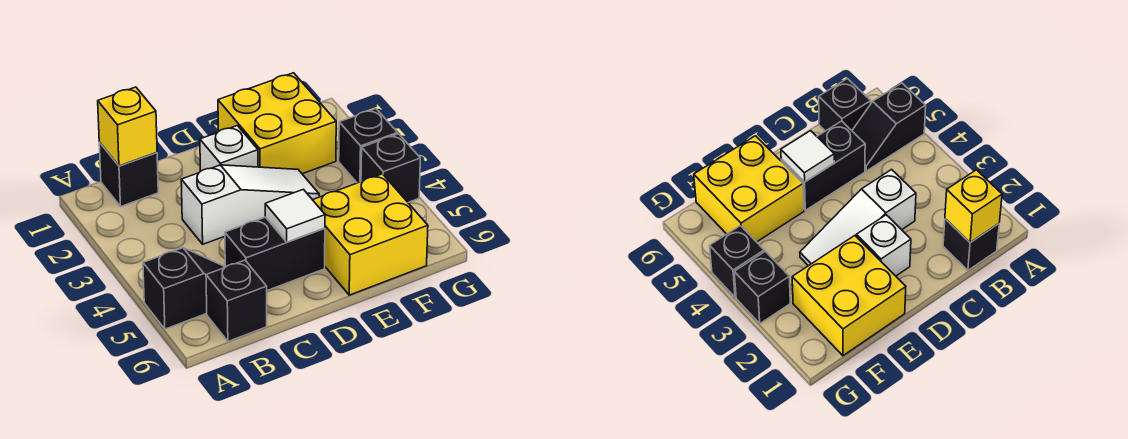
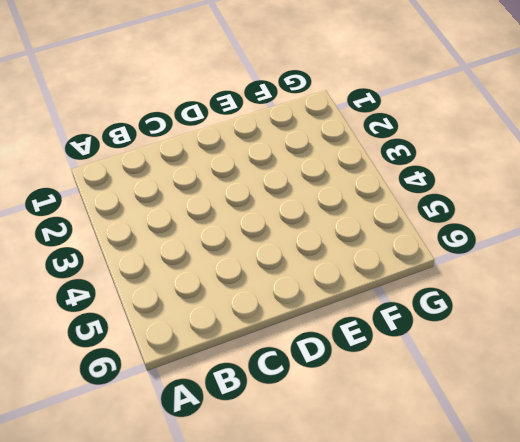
none -> black 1x2 slope [143,248,225,329]
none -> black 1x1 brick [99,142,158,206]
none -> black 1x1 brick [206,260,267,341]

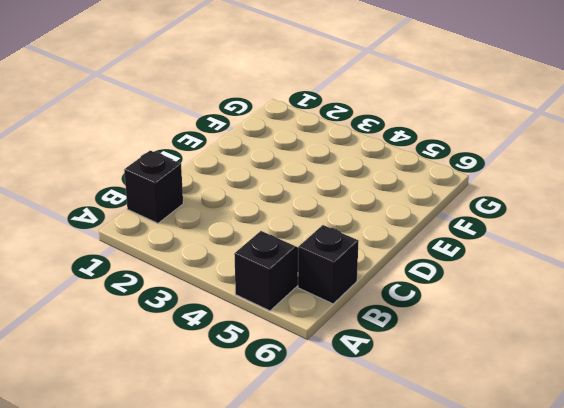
none -> white 1x3 slope [181,165,319,244]
none -> black 1x2 brick [225,217,325,291]
none -> white 1x1 brick [200,126,258,171]

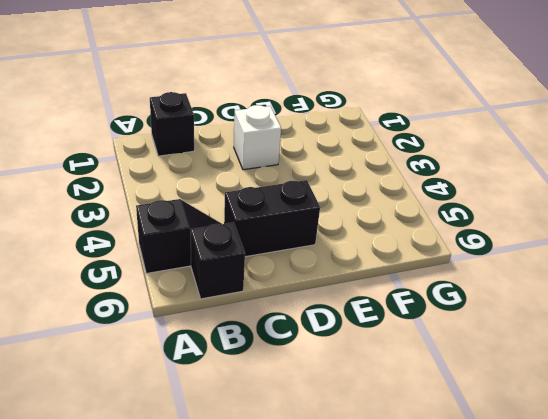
none -> white 1x3 slope [181,165,319,244]
none -> yellow 2x2 brick [218,73,336,174]
none -> yellow 2x2 brick [313,174,428,295]

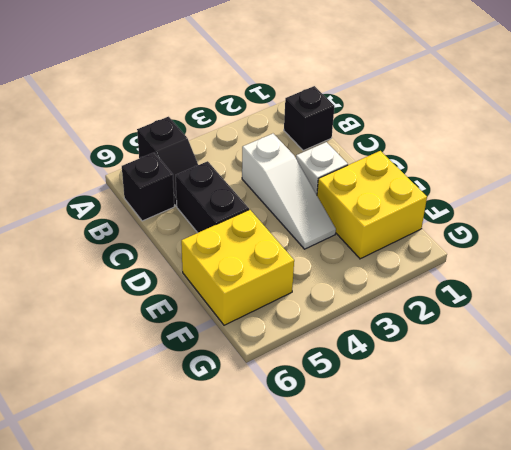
none -> black 1x1 brick [339,109,398,183]
none -> black 1x1 brick [361,134,420,202]
none -> yellow 1x1 brick [98,87,157,166]

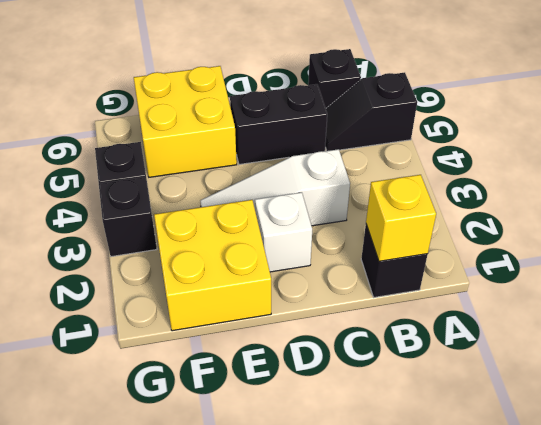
none -> white 1x1 tile [265,189,325,242]

